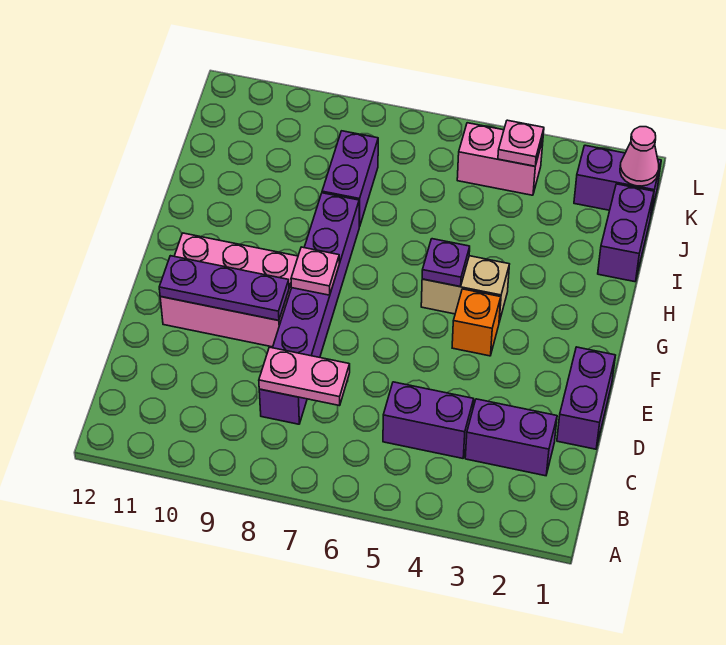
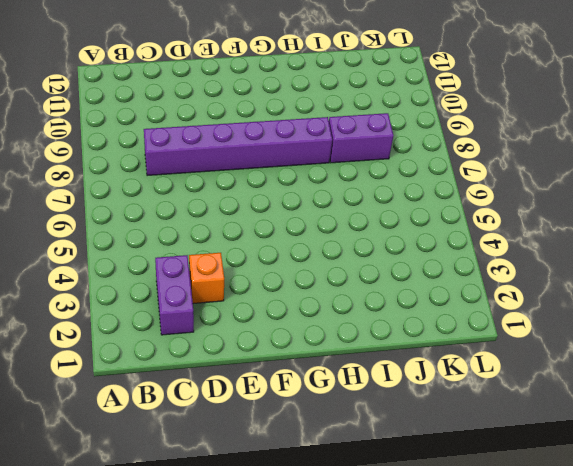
orange 1x1 brick [189,253,224,303] -> orange 1x1 brick moved to [452,289,501,356]
none -> purple 1x2 brick [383,382,474,458]
none -> purple 1x2 brick [557,347,615,449]
none -> pink 2x3 brick [160,233,298,347]

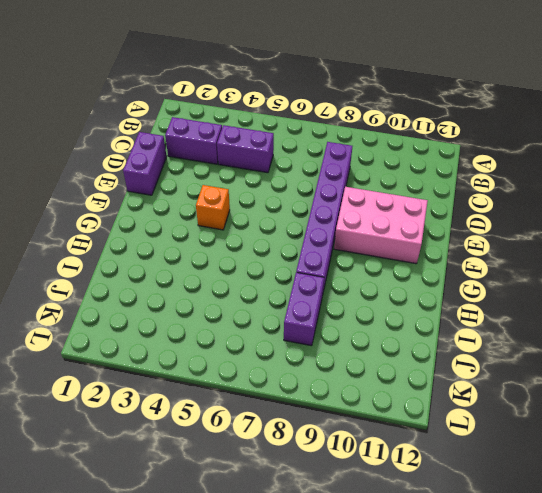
none -> tan 1x2 brick [421,256,509,322]
none -> purple 1x2 brick [598,184,654,282]
none -> purple 1x2 brick [574,145,661,218]

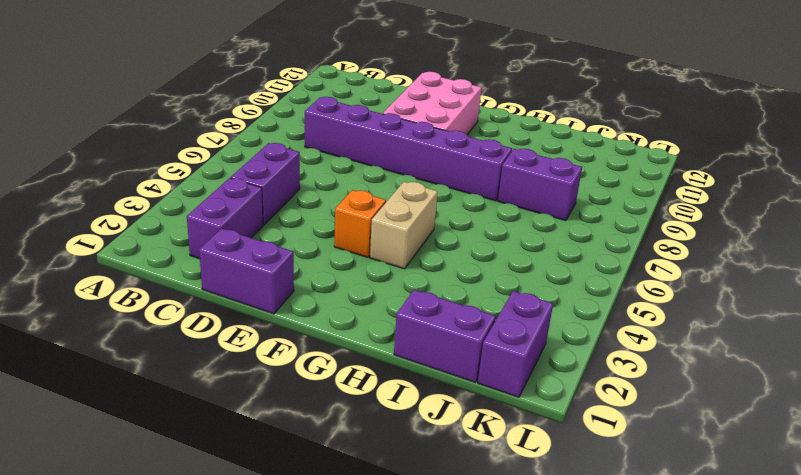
none -> pink 1x2 brick [457,123,543,195]
none -> pink 1x2 plate [259,347,350,406]
none -> purple 1x3 plate [159,256,289,320]

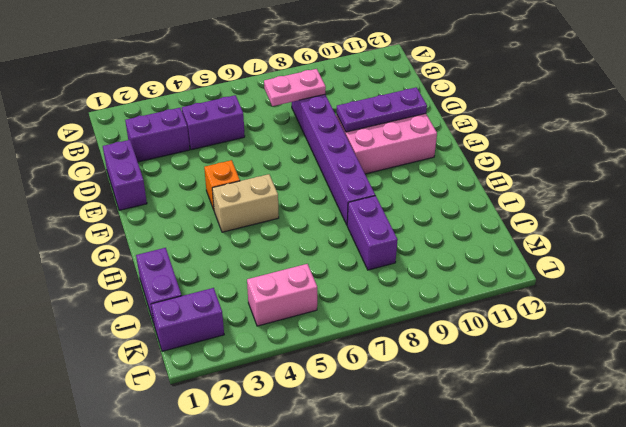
none -> pink 1x1 plate [291,247,339,295]
none -> purple 1x1 plate [422,239,470,286]
none -> pink 1x1 cone [620,127,659,186]

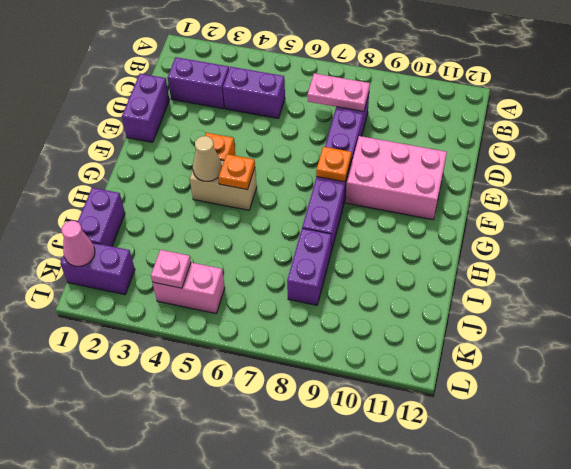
orange 1x1 plate [316,147,352,182] -> pink 1x1 plate [291,247,339,295]
tan 1x1 cone [193,136,222,181] -> none
orange 1x1 plate [218,154,255,190] -> purple 1x1 plate [422,239,470,286]
none -> purple 1x3 plate [159,256,289,320]

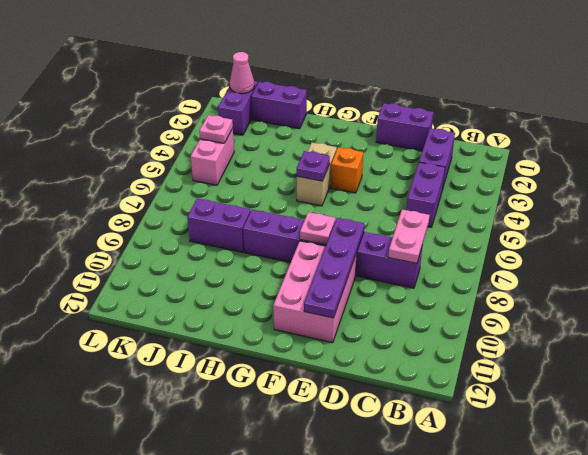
purple 1x4 plate [304,218,364,318] -> purple 1x3 plate [159,256,289,320]

